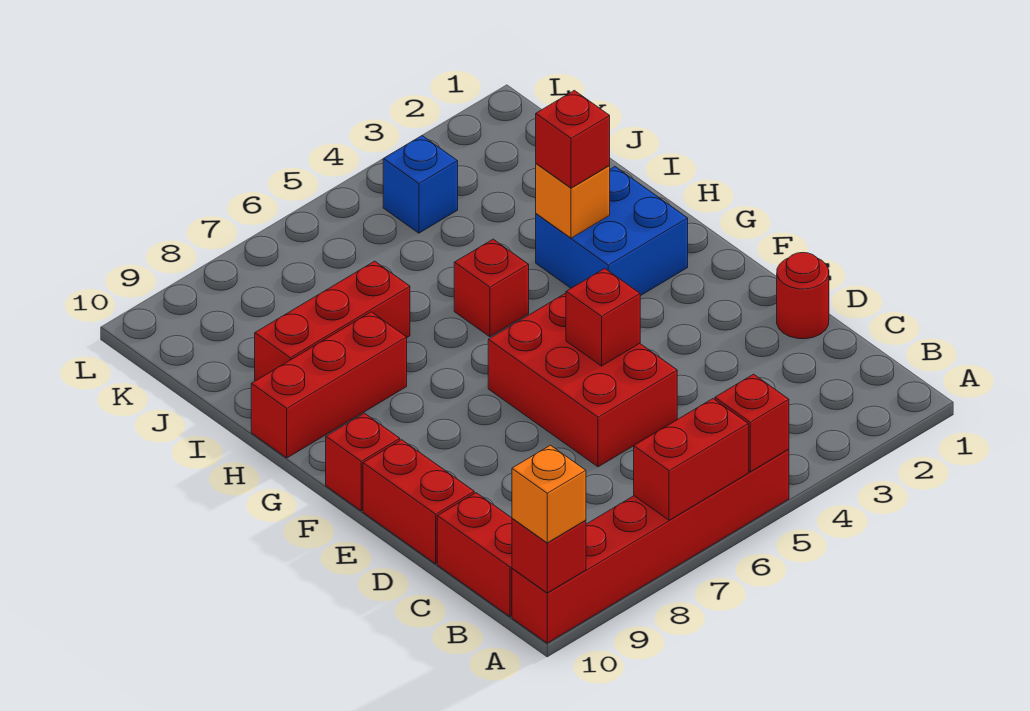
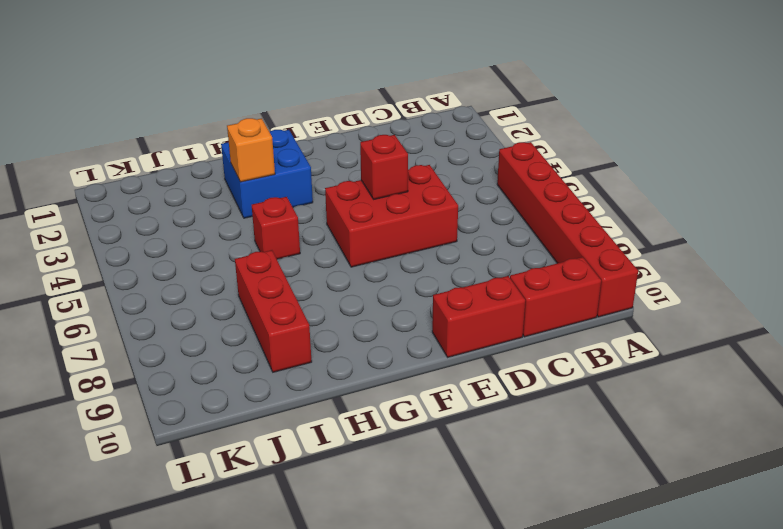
none -> red 1x1 round brick [777,253,829,339]
none -> red 1x1 brick [326,413,400,511]
none -> red 1x3 brick [251,312,407,458]

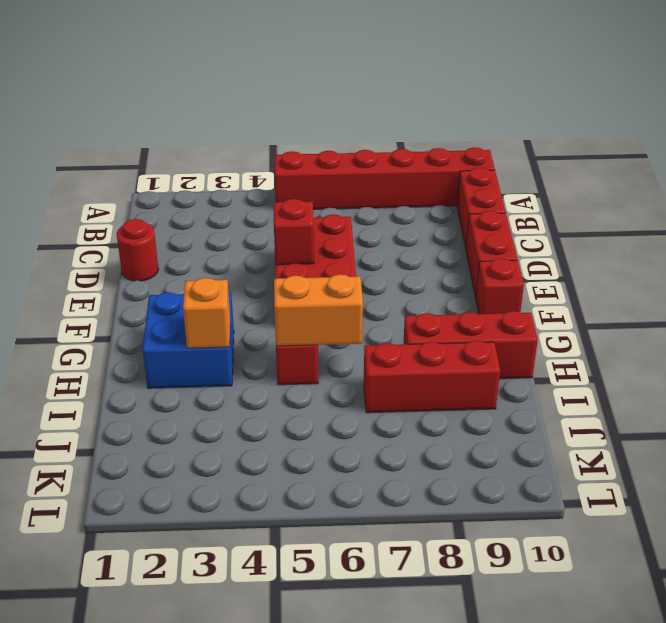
orange 1x2 brick [274,274,363,346] -> none
none -> blue 1x1 brick [383,136,458,233]
none -> red 1x1 brick [715,374,789,472]
none -> red 1x2 brick [634,399,748,520]

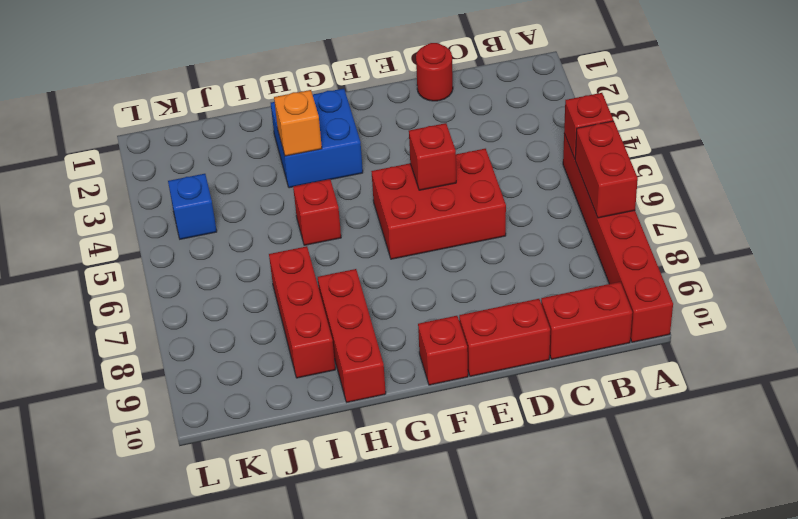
none -> red 1x1 brick [512,518,586,593]
none -> orange 1x1 brick [512,445,586,543]
none -> red 1x1 brick [536,90,610,188]

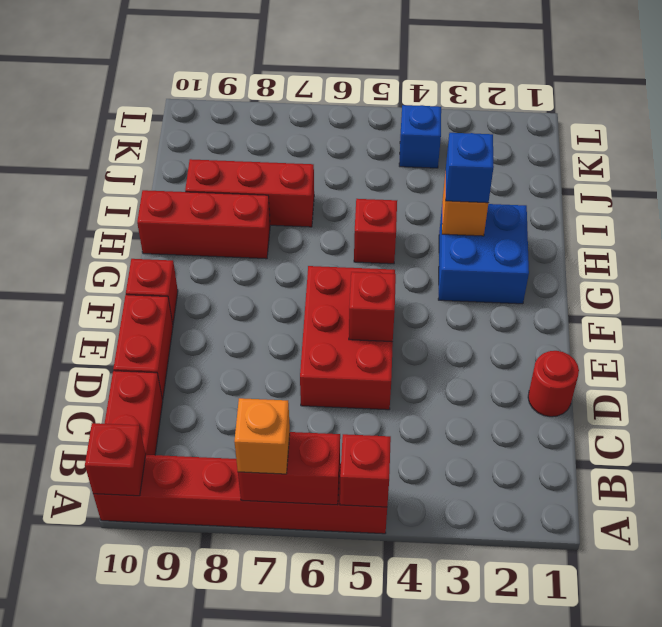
orange 1x1 brick [234,398,290,474] -> orange 1x1 brick moved to [512,445,586,543]
blue 1x1 brick [446,133,494,203] -> red 1x1 brick [536,90,610,188]

